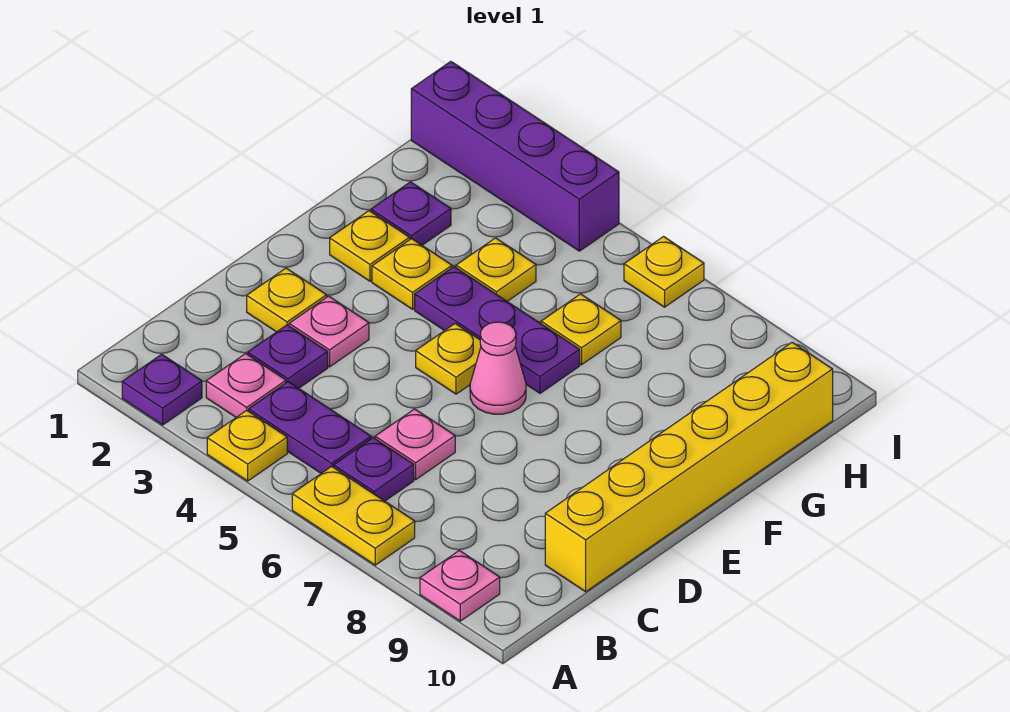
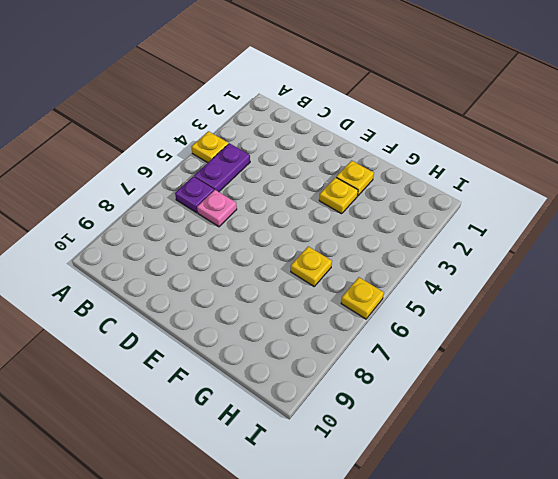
none -> purple 1x1 plate [122,354,202,425]
none -> yellow 1x2 plate [292,466,415,565]
none -> pink 1x1 plate [420,550,500,621]

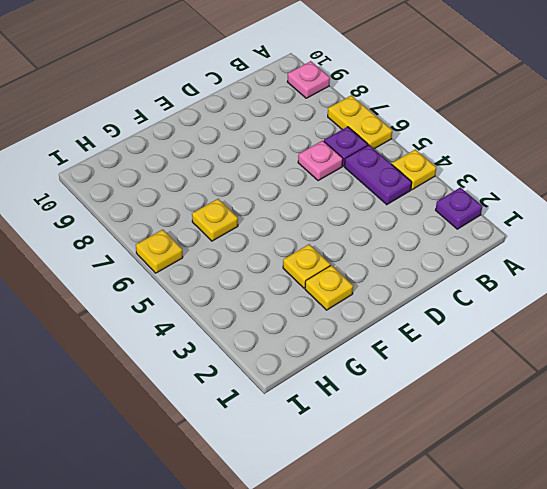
none -> pink 1x1 plate [206,354,286,417]
none -> purple 1x1 plate [248,325,328,388]
none -> yellow 1x6 brick [545,342,833,592]

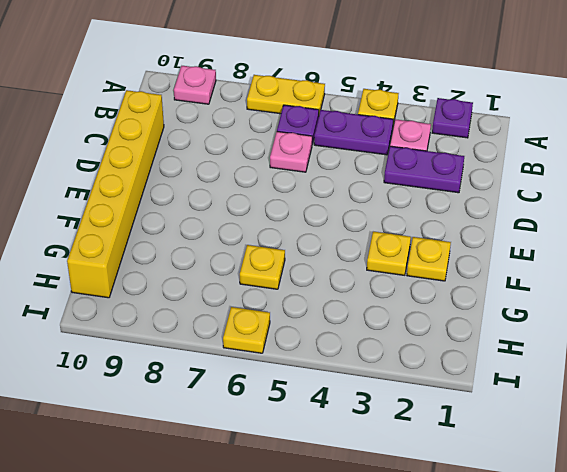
purple 1x2 plate [384,146,464,193] -> purple 1x1 plate [248,325,328,388]
none -> yellow 1x1 plate [247,268,327,332]
none -> pink 1x1 plate [289,296,369,367]
none -> yellow 1x1 plate [416,324,481,394]

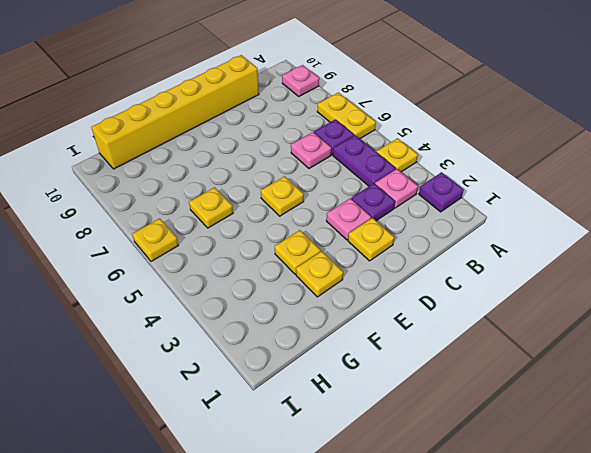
none -> pink 1x1 cone [470,322,526,414]
none -> purple 1x3 plate [415,267,580,393]
none -> purple 1x1 plate [371,182,451,245]

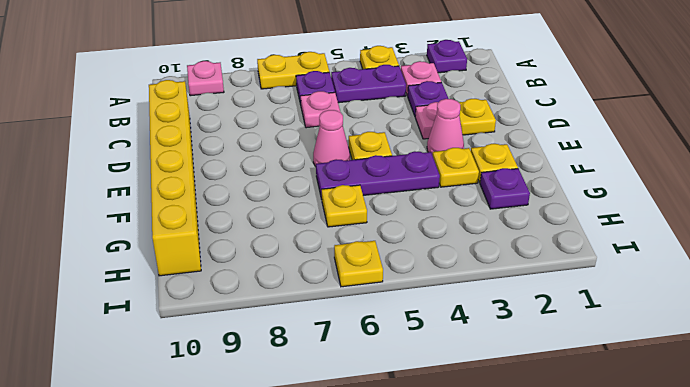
pink 1x1 cone [427,99,464,156] -> none
none -> yellow 1x1 plate [456,238,536,301]
none -> purple 1x4 brick [411,62,619,251]

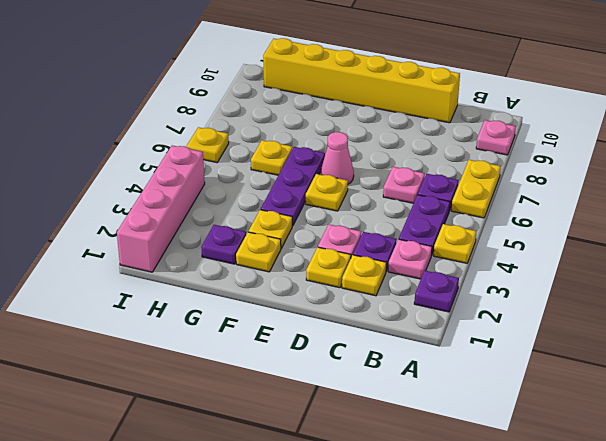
yellow 1x1 plate [342,255,387,296] -> yellow 1x1 plate moved to [456,238,536,301]
pink 1x4 brick [117,146,205,272] -> purple 1x4 brick [411,62,619,251]

